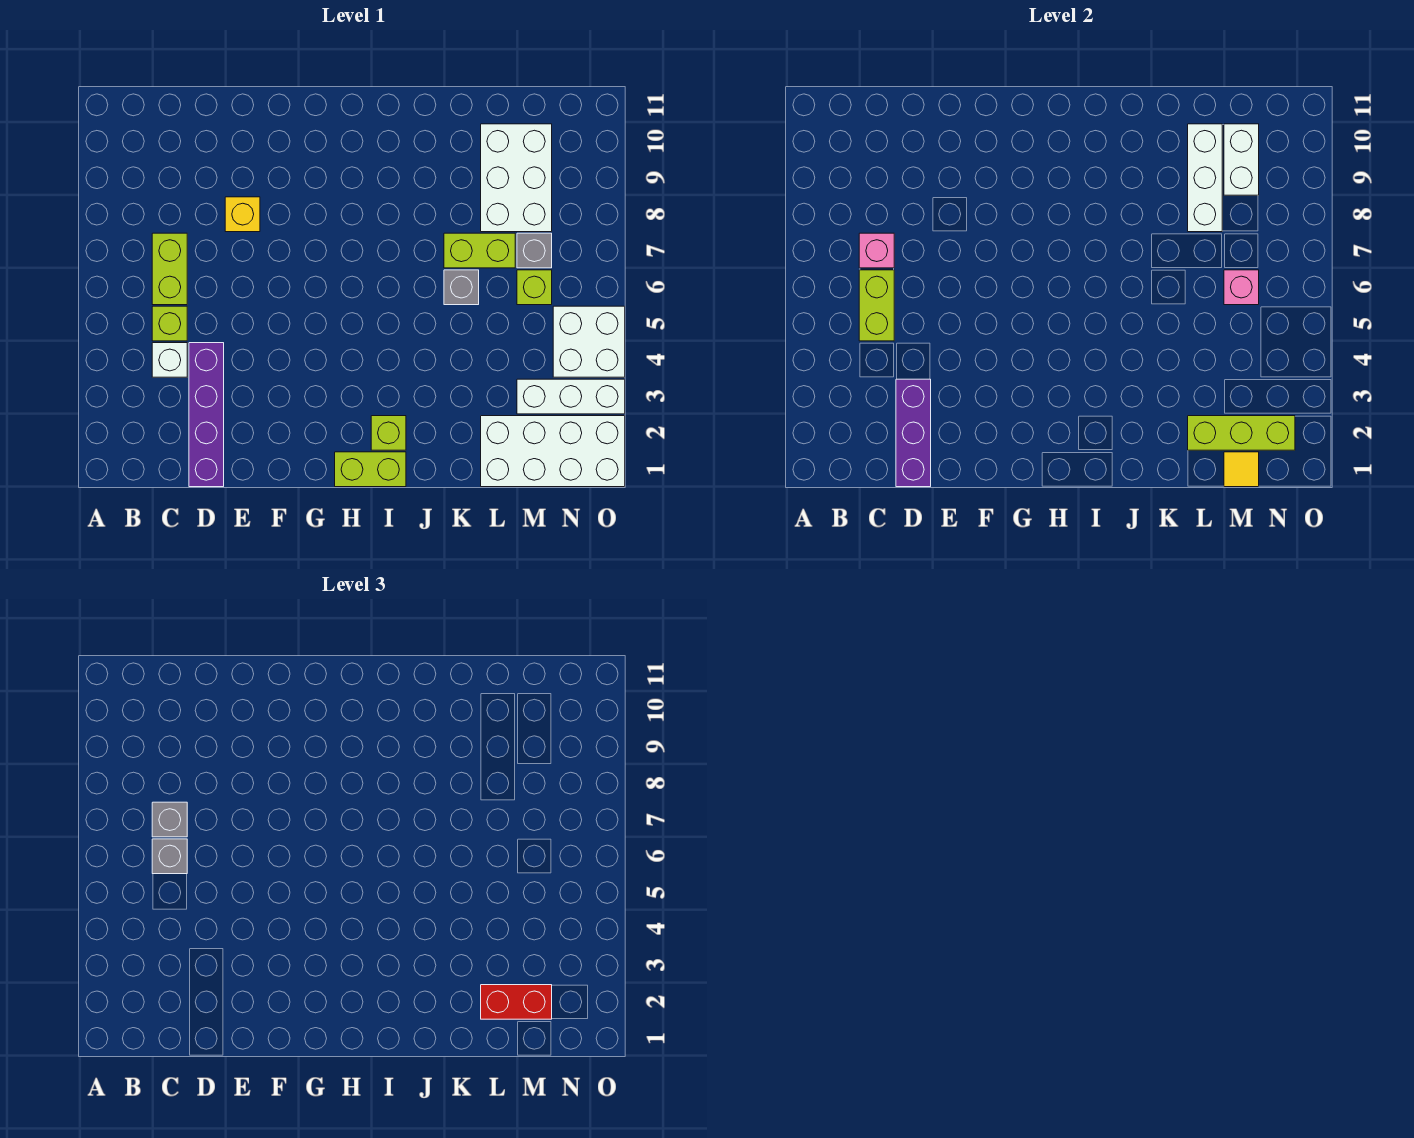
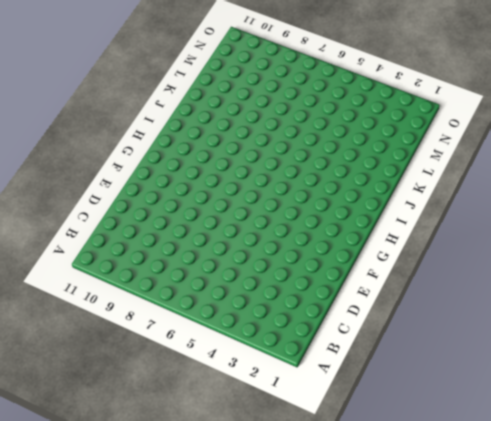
none -> white 1x1 brick [152,343,187,377]
none -> lime 1x1 brick [152,306,187,341]
none -> lime 1x2 brick [152,233,187,305]

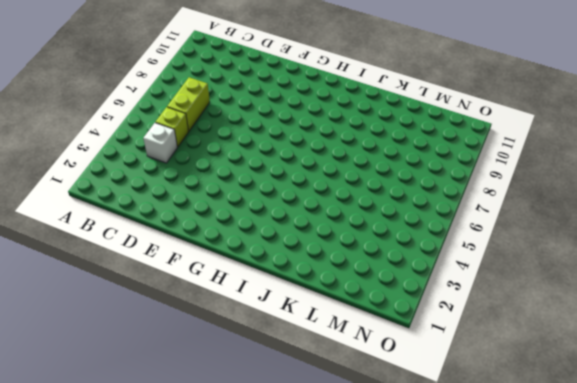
none -> purple 1x4 brick [189,343,224,487]
none -> yellow 1x1 brick [225,197,260,232]
none -> lime 1x2 brick [335,452,406,487]

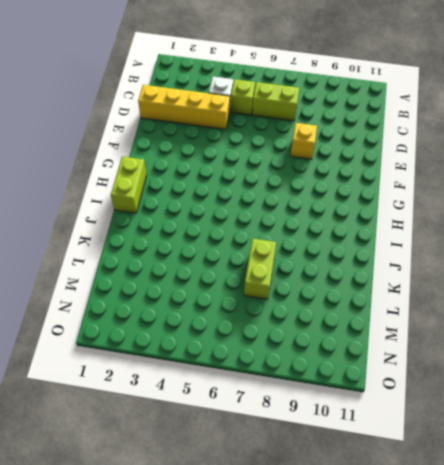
yellow 1x4 brick [138,85,230,129] -> purple 1x4 brick [189,343,224,487]
none -> lime 1x1 brick [371,416,406,450]
none -> grey 1x1 brick [444,270,479,305]
none -> white 2x4 brick [481,416,625,487]

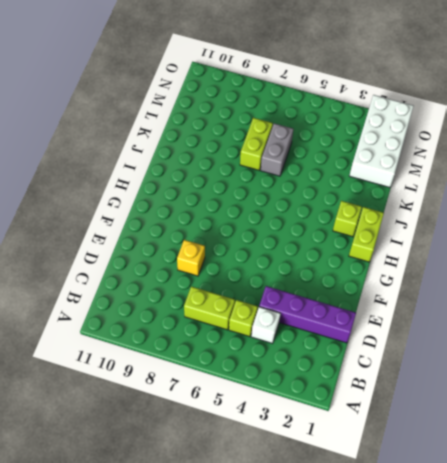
grey 1x2 brick [261,123,293,176] -> grey 1x1 brick [444,270,479,305]
none -> white 2x3 brick [481,124,552,232]
none -> white 1x3 brick [517,379,625,414]
none -> lime 1x1 brick [517,270,552,305]

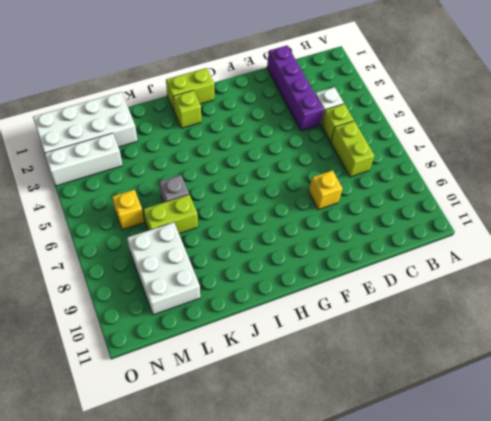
yellow 1x1 brick [112,190,144,230] -> lime 1x1 brick [517,270,552,305]
none -> grey 1x1 brick [517,233,552,268]
none -> white 2x2 brick [553,306,625,377]
none -> lime 1x2 brick [859,270,894,341]

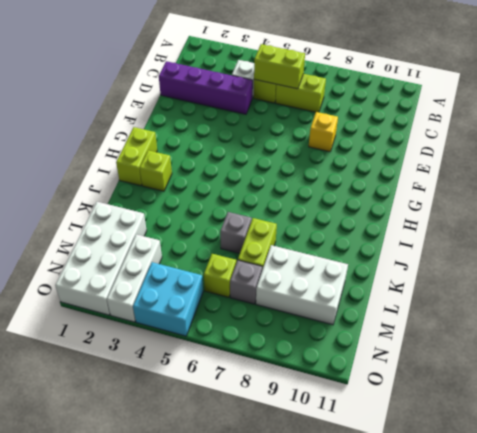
cyan 2x2 brick [133,262,203,336] -> white 2x2 brick [553,306,625,377]
none -> pink 1x1 brick [859,233,894,268]
none -> purple 1x3 brick [896,379,931,487]
none -> lime 1x3 brick [1188,416,1295,450]

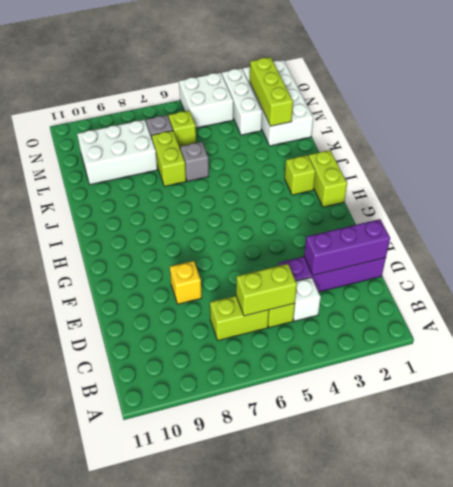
none -> pink 1x1 brick [859,233,894,268]
none -> white 1x3 brick [1188,124,1222,232]
none -> yellow 1x1 tile [1224,452,1259,487]

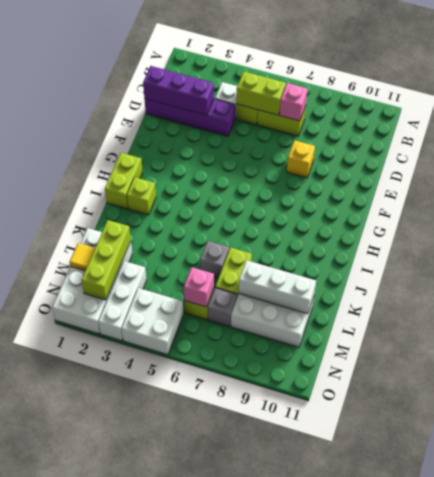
none -> white 1x2 brick [1224,124,1259,195]
none -> grey 1x1 brick [152,839,187,874]
none -> grey 1x1 brick [152,802,187,837]

